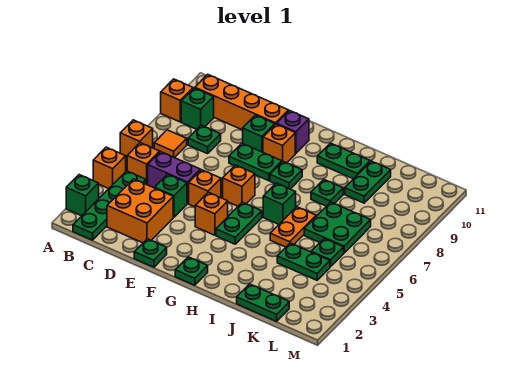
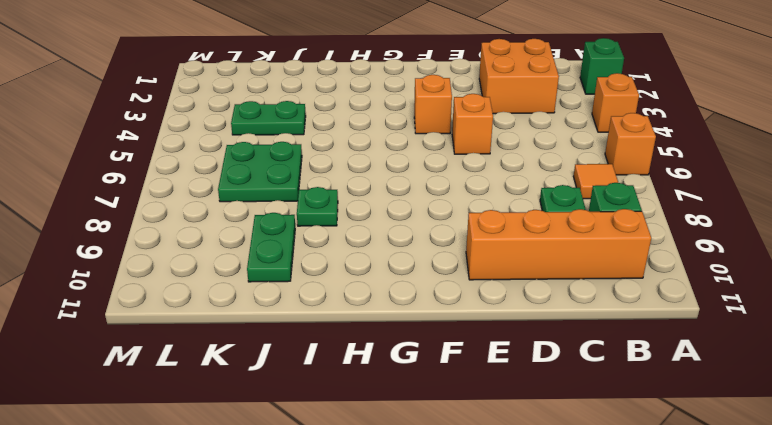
none -> orange 1x1 brick [161,79,193,122]
none -> green 1x4 plate [73,171,146,240]
none -> orange 1x1 brick [127,143,160,185]
none -> purple 1x2 brick [148,152,200,204]

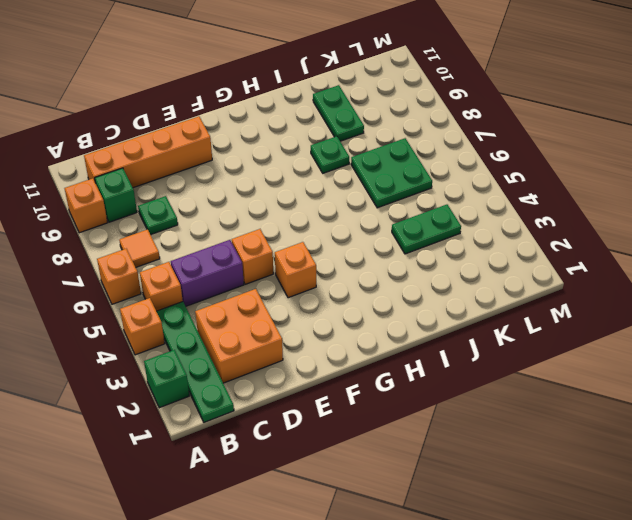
none -> green 1x1 brick [155,174,187,217]
none -> green 1x1 plate [134,239,167,267]
none -> green 1x2 plate [229,143,282,181]
none -> green 1x1 brick [243,115,275,152]

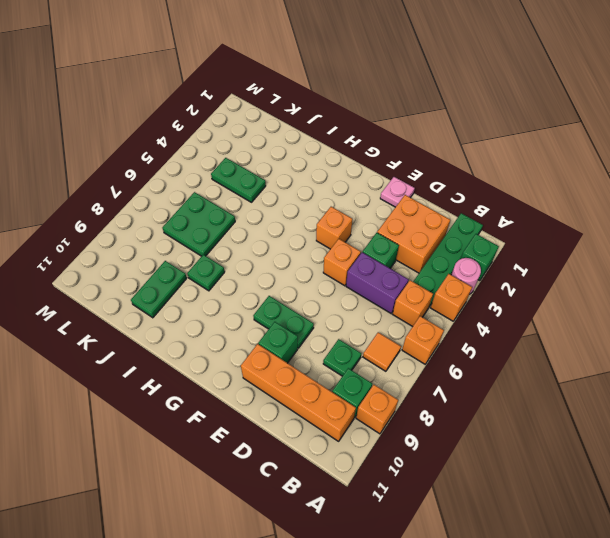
pink 1x1 round brick [451,258,481,294] -> none
pink 1x1 plate [380,177,415,207] -> green 1x1 plate [134,239,167,267]
none -> orange 1x1 brick [223,165,255,206]
none -> orange 1x1 brick [263,124,295,163]
none -> purple 1x1 brick [277,111,309,153]
none -> green 1x1 plate [175,257,208,285]

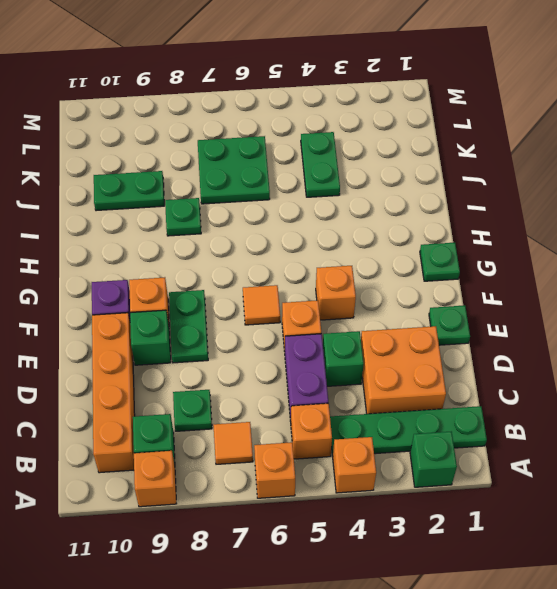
orange 1x1 tile [243,285,280,325] -> orange 1x1 brick [223,165,255,206]
none -> green 1x2 plate [216,202,262,244]
none -> green 1x1 plate [270,162,302,189]
none -> green 1x1 brick [263,183,296,224]
none -> green 1x2 plate [317,143,370,179]

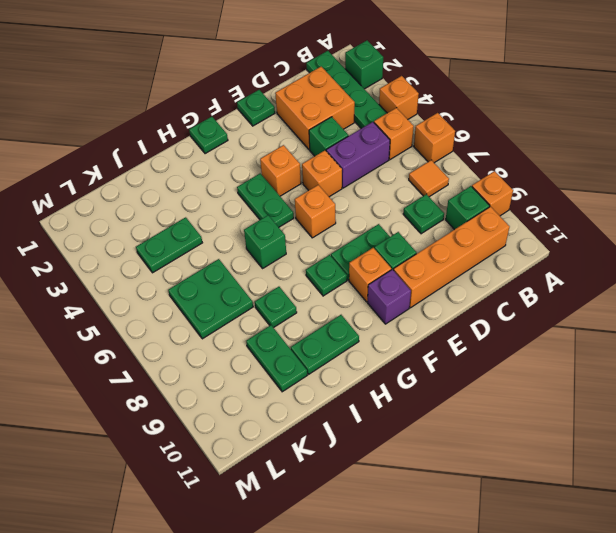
none -> orange 1x2 plate [270,207,316,247]
none -> green 1x2 plate [237,284,289,321]
none -> green 1x1 plate [311,238,344,267]

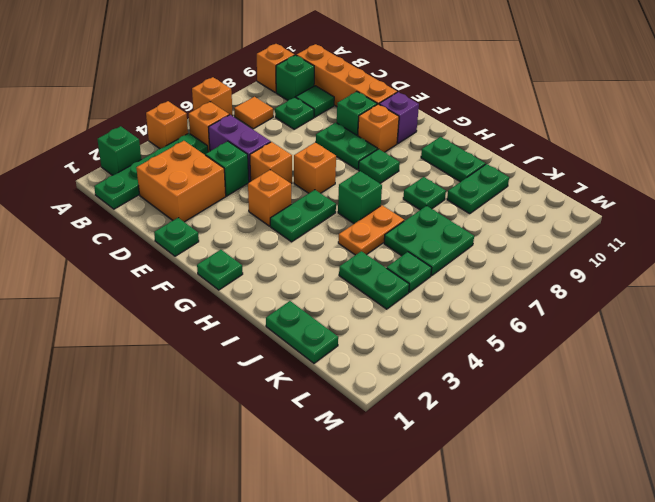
green 1x1 tile [296,86,334,117] -> none

